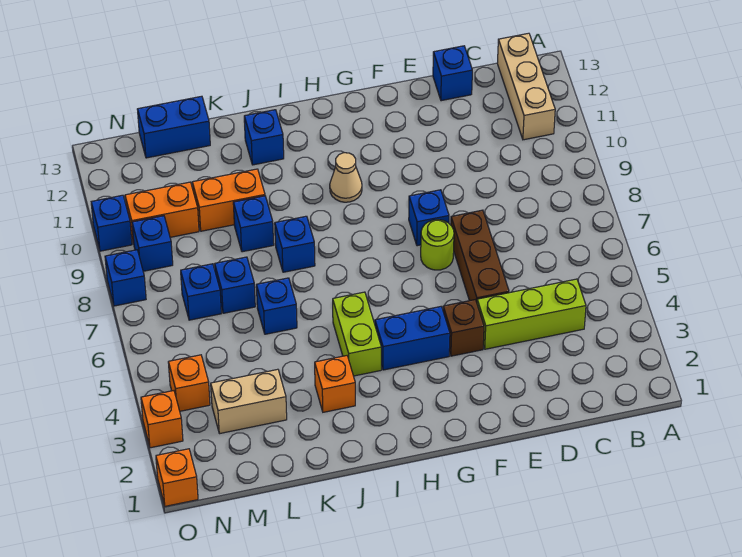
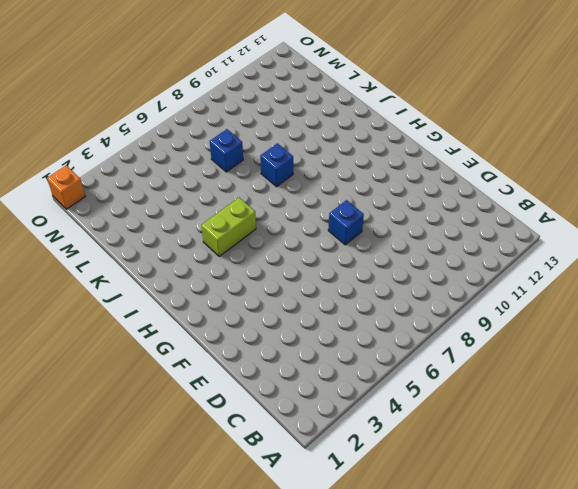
none -> tan 1x3 brick [497,33,555,140]
none -> lime 1x3 brick [477,279,586,349]
none -> blue 1x1 brick [433,46,472,101]

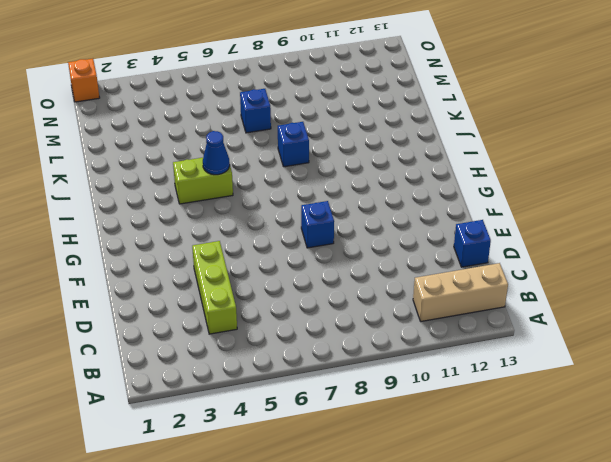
blue 1x1 cone [203,131,230,175] -> none
none -> brown 1x3 brick [451,210,509,302]
none -> brown 1x1 brick [443,300,484,356]
none -> lime 1x1 round brick [421,220,454,270]

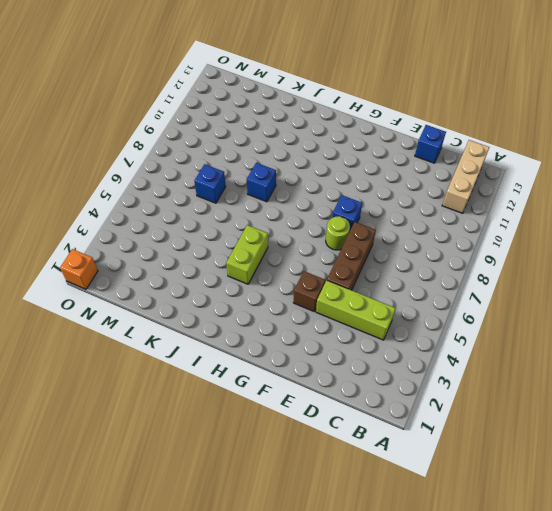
none -> blue 1x2 brick [375,307,450,370]
none -> tan 1x1 cone [330,153,362,202]
none -> orange 1x1 brick [315,356,355,412]

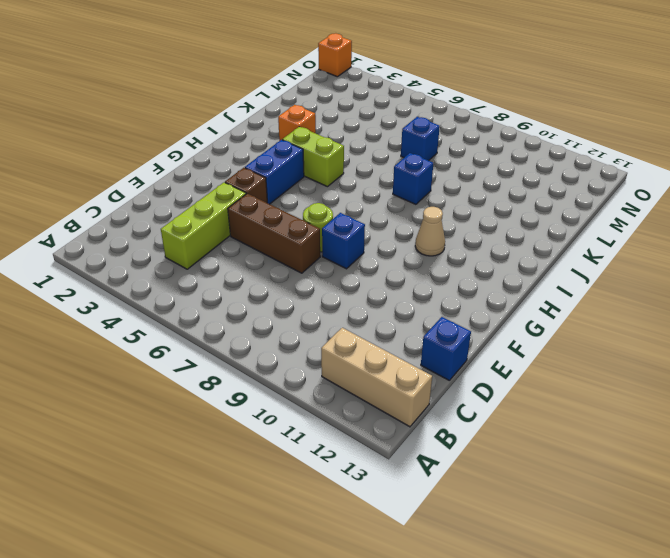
none -> blue 1x1 brick [244,110,284,165]
none -> blue 1x1 brick [256,278,297,334]
none -> blue 1x1 brick [233,196,274,252]

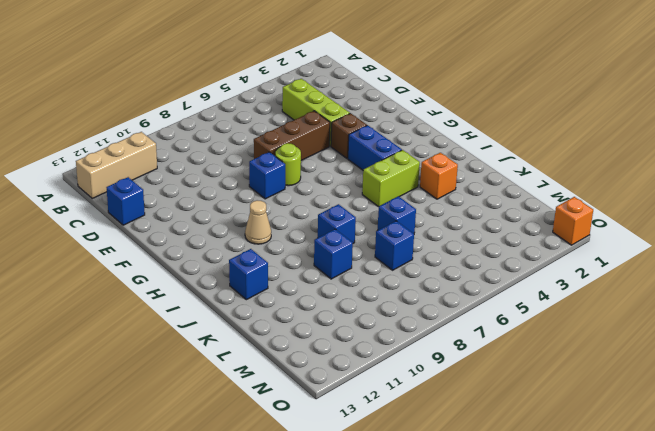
none -> orange 1x2 brick [192,169,265,231]
none -> tan 1x2 brick [211,369,287,434]
none -> blue 1x2 brick [137,96,210,158]

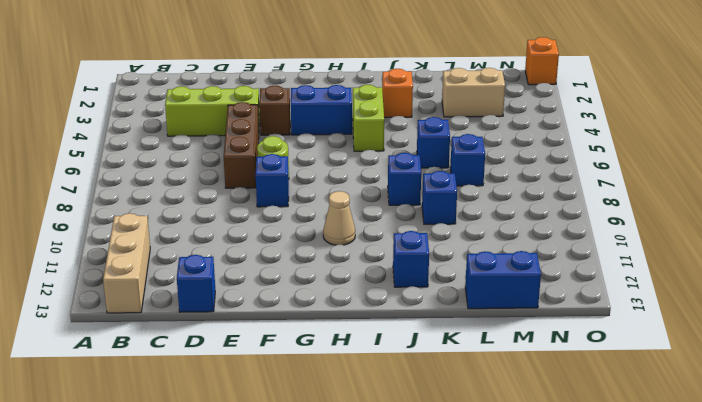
none -> orange 1x2 brick [192,169,265,231]
none -> blue 1x1 brick [181,264,221,320]
none -> orange 1x2 brick [125,182,199,243]

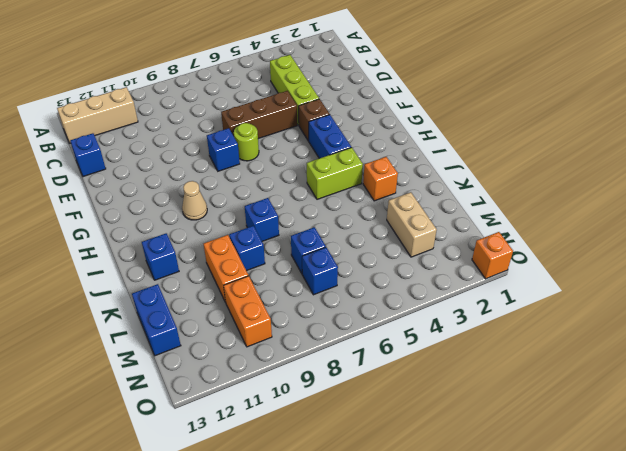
none -> blue 1x1 brick [256,278,297,334]
none -> orange 1x1 brick [168,355,210,411]
none -> blue 1x1 brick [132,216,173,271]

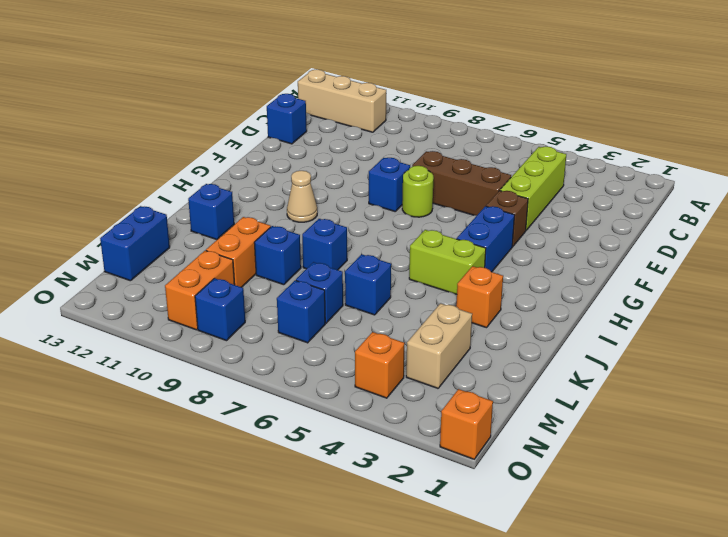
none -> orange 1x1 brick [141,391,183,448]
none -> blue 1x1 brick [105,250,146,306]
none -> blue 1x1 brick [91,195,132,251]

